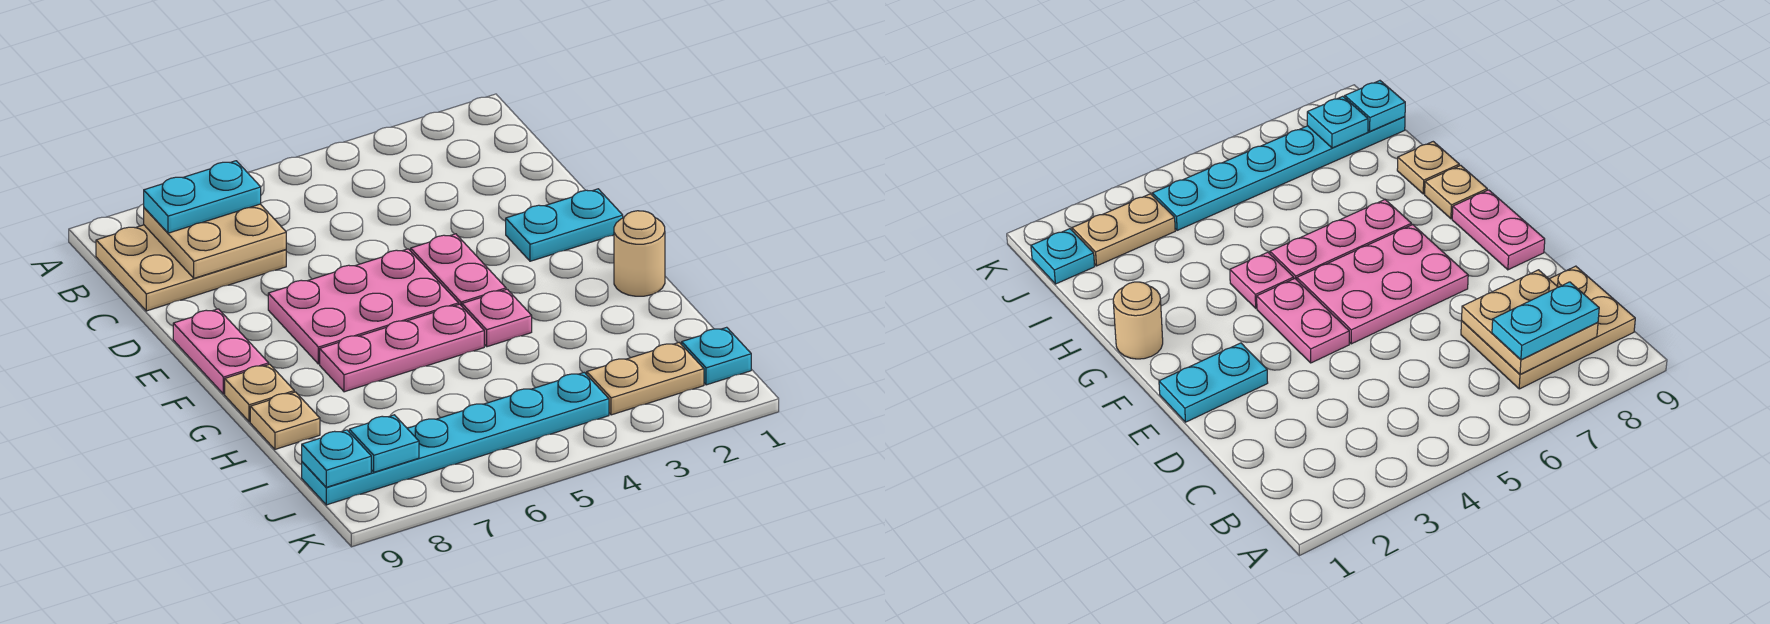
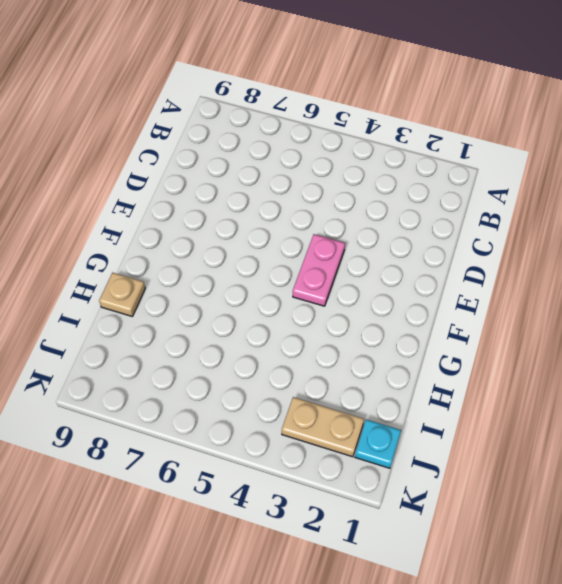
none -> tan 2x3 plate [96,225,286,311]
none -> cyan 1x2 plate [506,189,623,261]
none -> pink 2x3 plate [268,249,459,364]

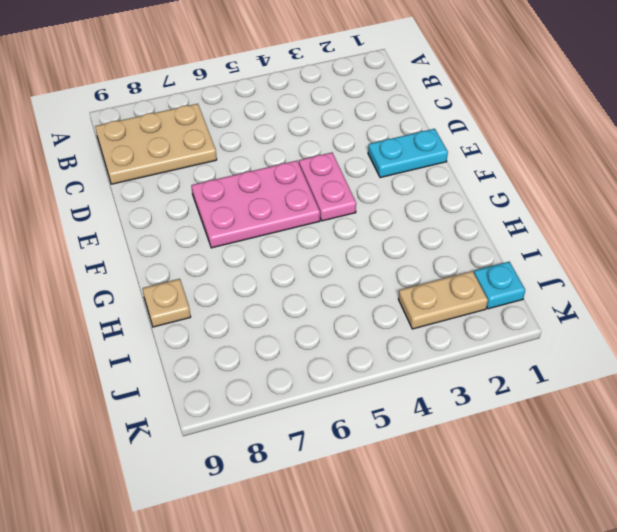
none -> pink 1x2 plate [173,309,269,394]
none -> tan 1x1 round brick [614,211,665,296]
none -> pink 1x1 plate [462,289,532,347]

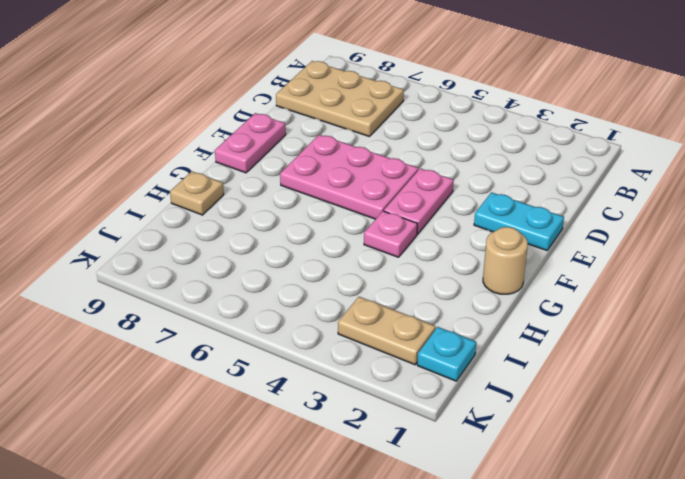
none -> pink 1x3 plate [320,304,484,392]
none -> tan 1x1 plate [225,364,294,422]
none -> cyan 1x6 plate [302,372,609,505]

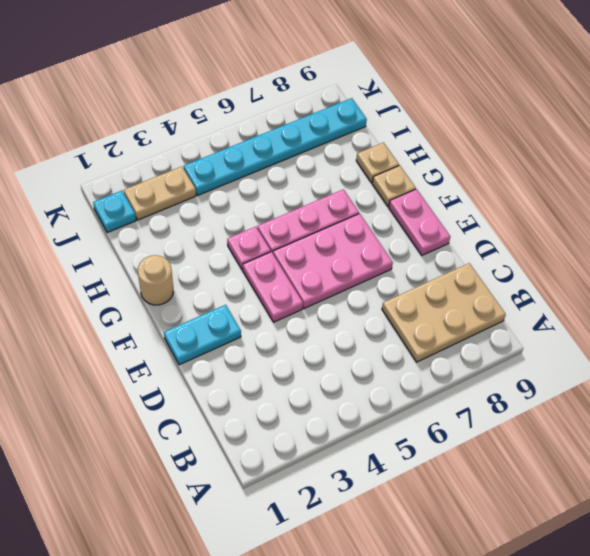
none -> tan 2x2 plate [144,204,286,278]
none -> cyan 1x1 plate [349,415,419,472]
none -> cyan 1x1 plate [302,430,371,487]

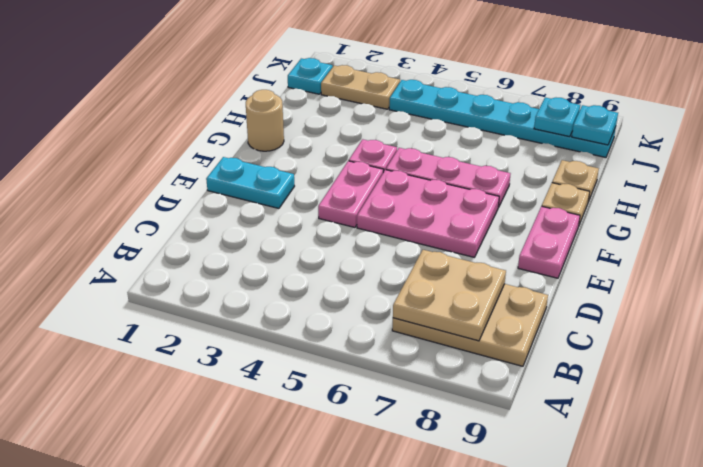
none -> cyan 1x2 plate [144,161,261,233]

